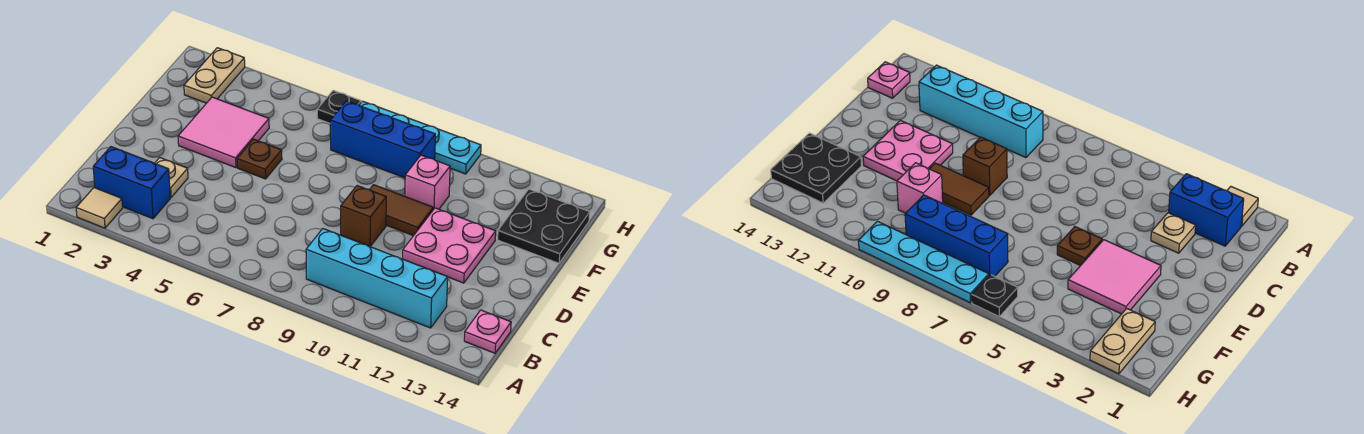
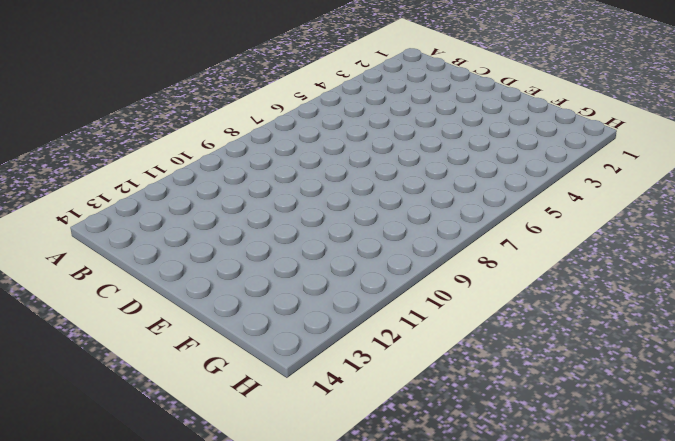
none -> tan 1x1 tile [76,188,123,228]
none -> blue 1x2 brick [93,147,170,219]
none -> cyan 1x4 brick [306,229,448,328]

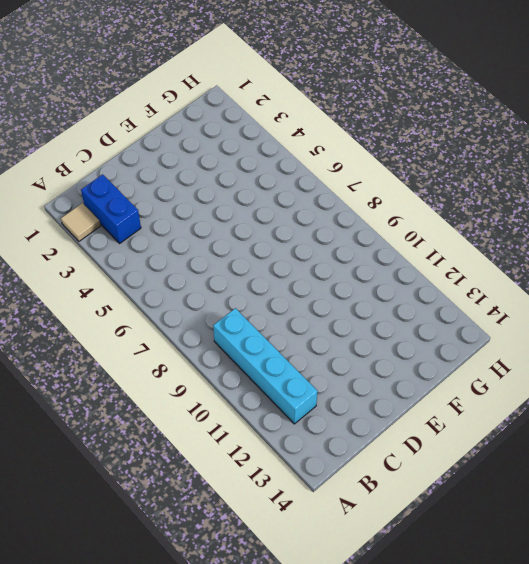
none -> pink 1x1 plate [464,310,511,353]
none -> tan 1x1 plate [155,158,188,198]
none -> brown 1x1 brick [341,186,386,246]

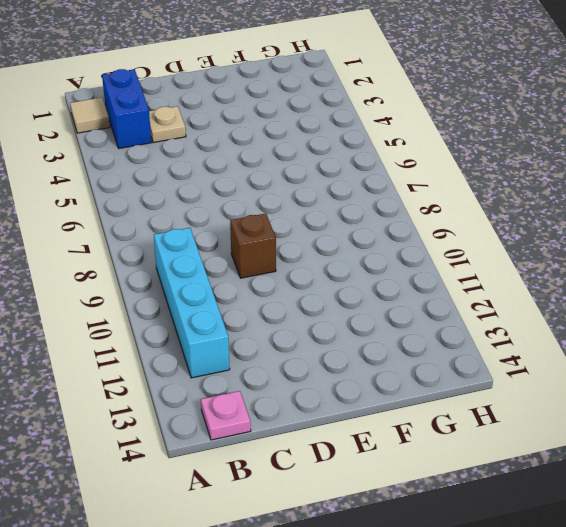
none -> pink 2x2 plate [403,208,496,283]
none -> pink 2x2 tile [178,97,269,168]
none -> brown 1x1 plate [237,139,282,179]

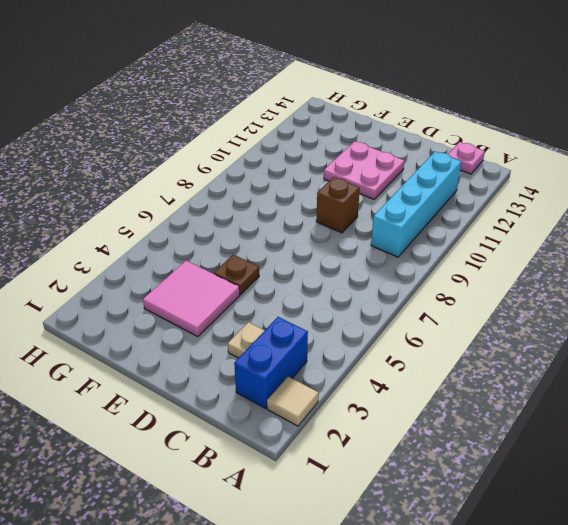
none -> brown 1x2 tile [370,185,433,236]
none -> pink 1x1 brick [405,155,450,210]
none -> black 2x2 plate [498,189,590,263]

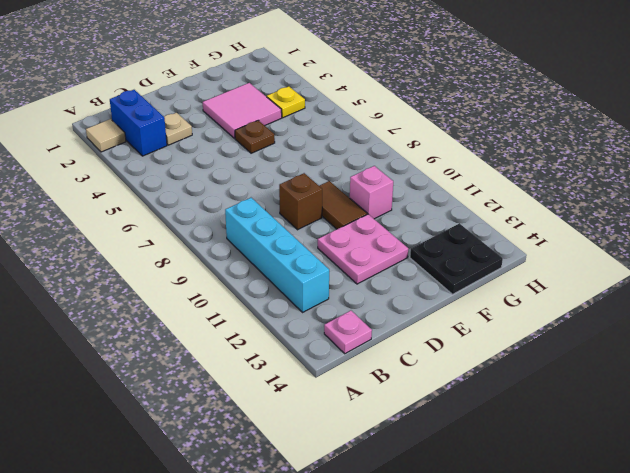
yellow 1x1 plate [267,86,305,118] -> none
none -> tan 1x2 plate [184,48,245,103]
none -> blue 1x3 brick [330,101,435,178]
none -> black 1x1 plate [317,90,361,123]

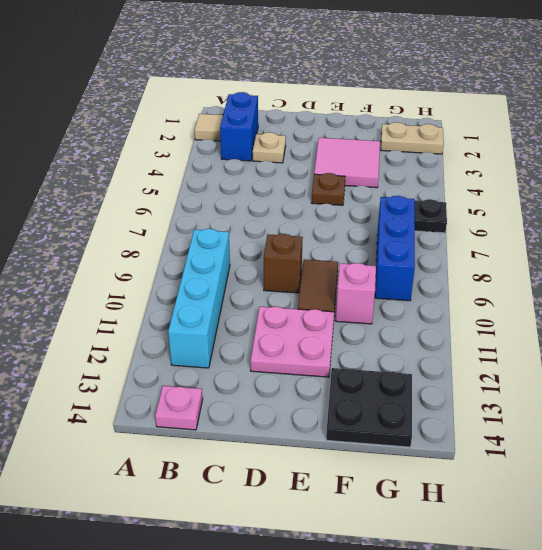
none -> cyan 1x4 plate [359,101,481,174]

